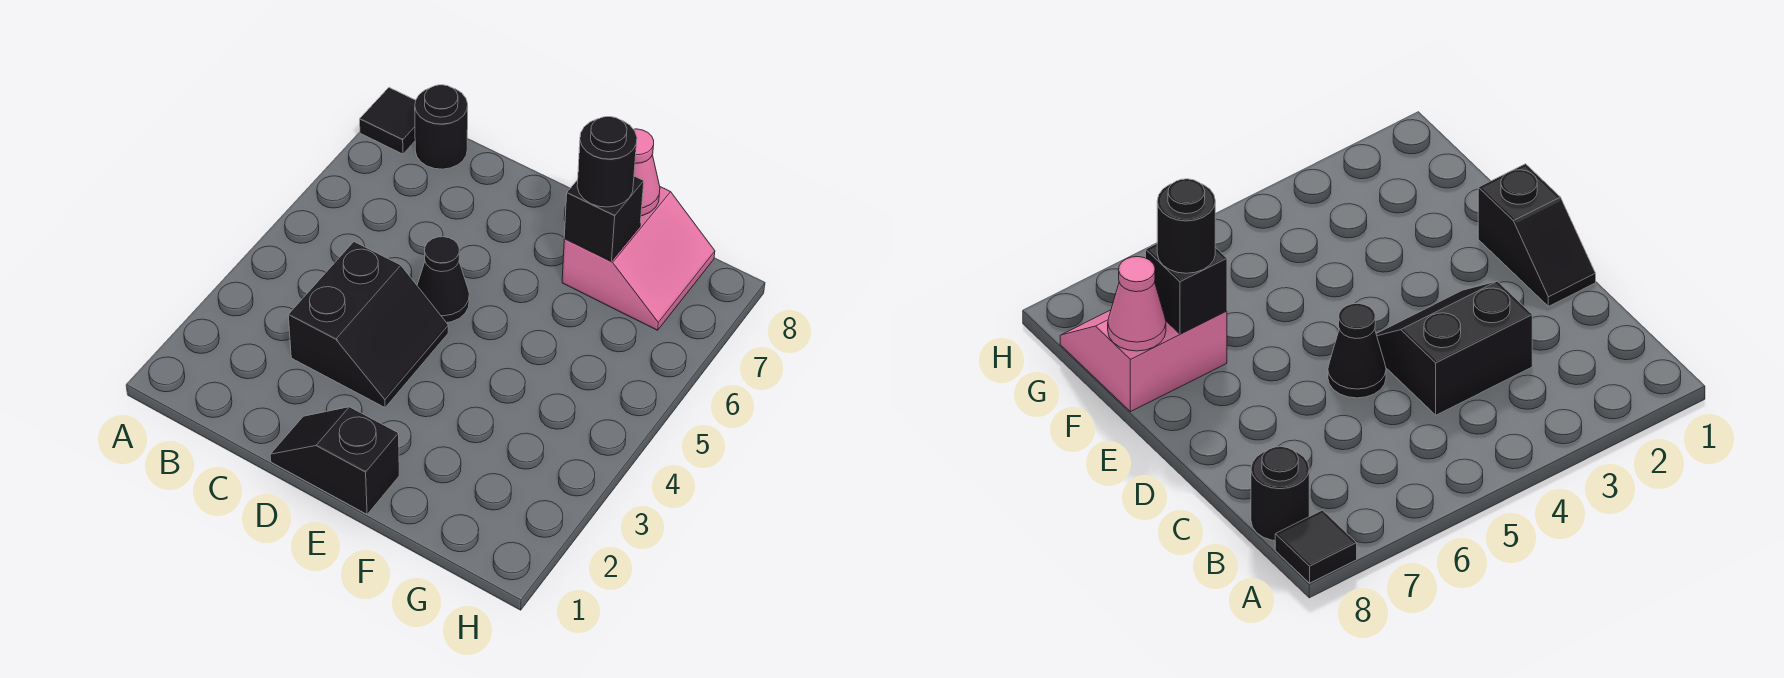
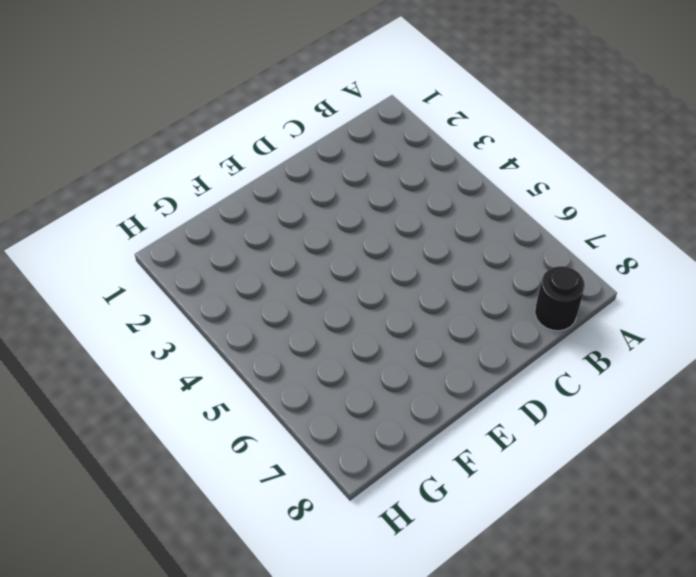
none -> black 1x1 tile [360,88,416,154]
none -> black 2x2 slope [288,242,448,407]

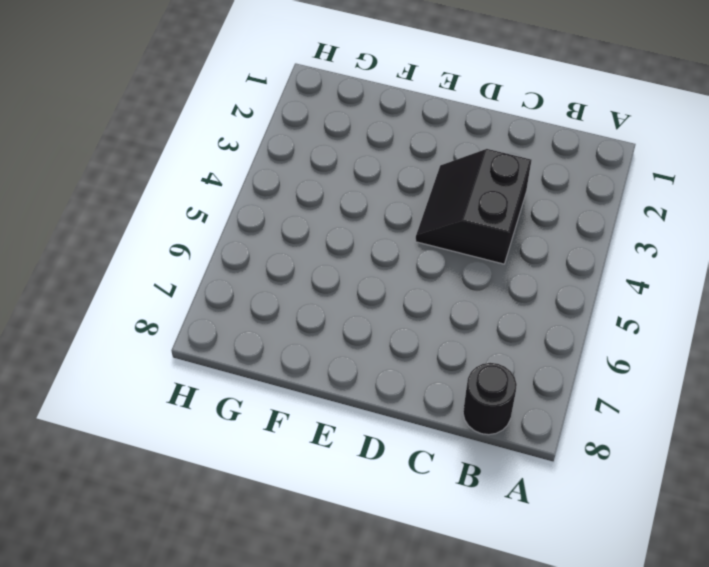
none -> black 1x1 tile [360,88,416,154]
none -> black 1x2 slope [270,407,399,514]

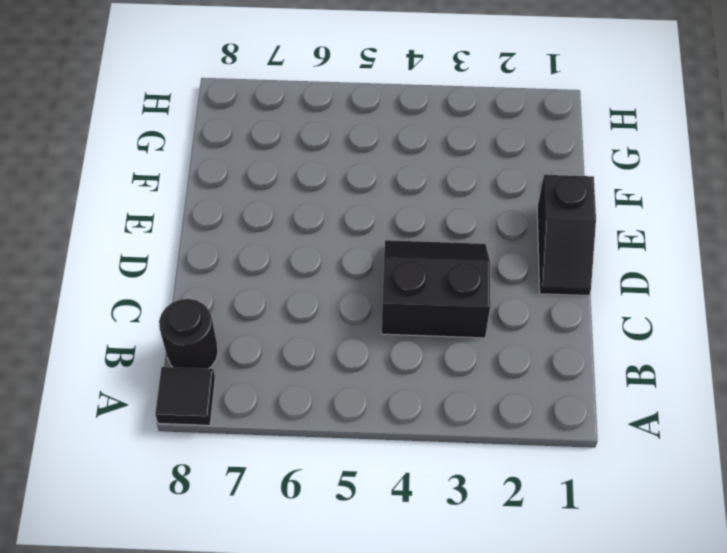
none -> black 1x1 cone [417,237,469,323]
none -> pink 2x2 slope [562,187,715,330]

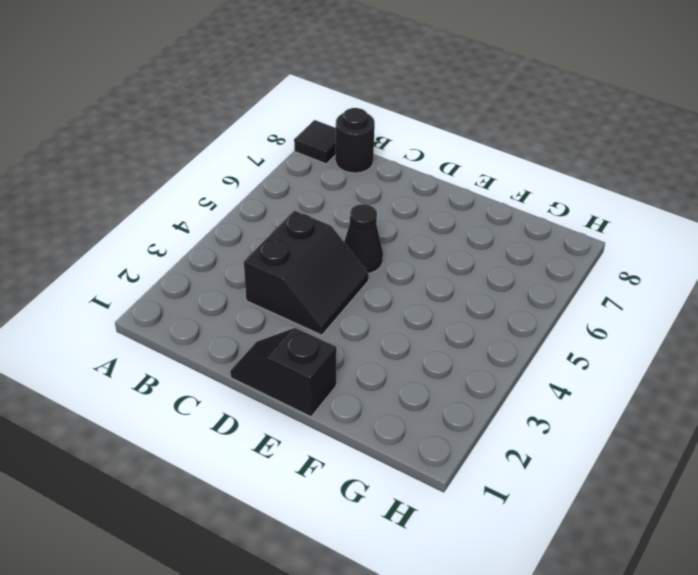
none -> pink 2x2 slope [562,187,715,330]
none -> black 1x1 brick [564,176,644,261]

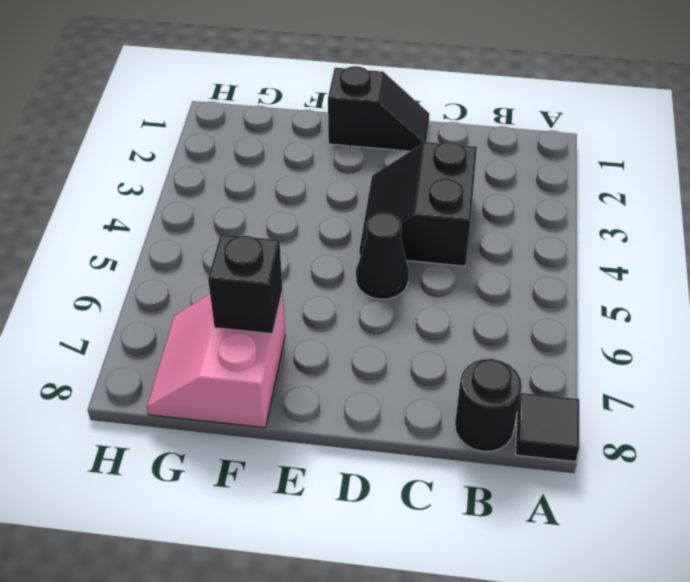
none -> pink 1x1 cone [634,129,660,216]
none -> black 1x1 round brick [577,117,637,207]

